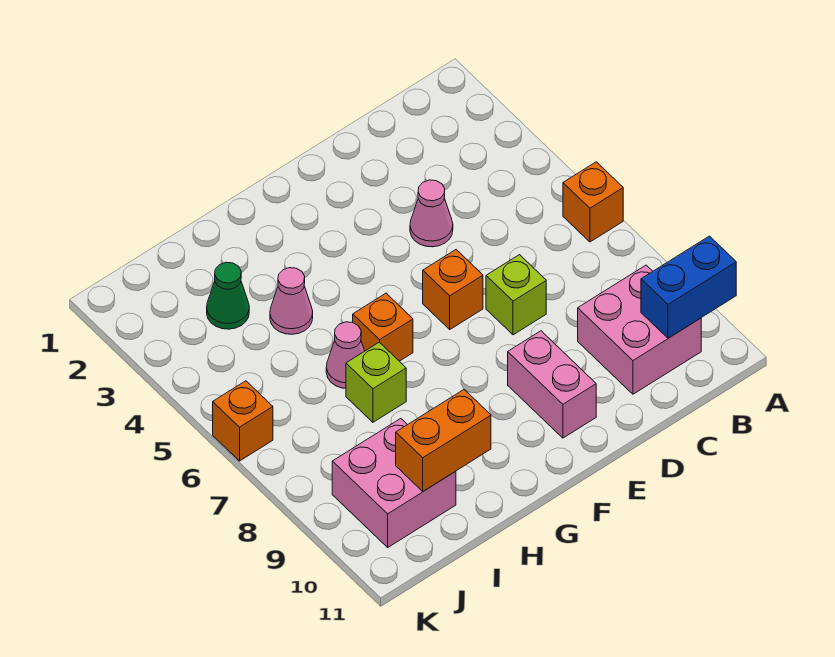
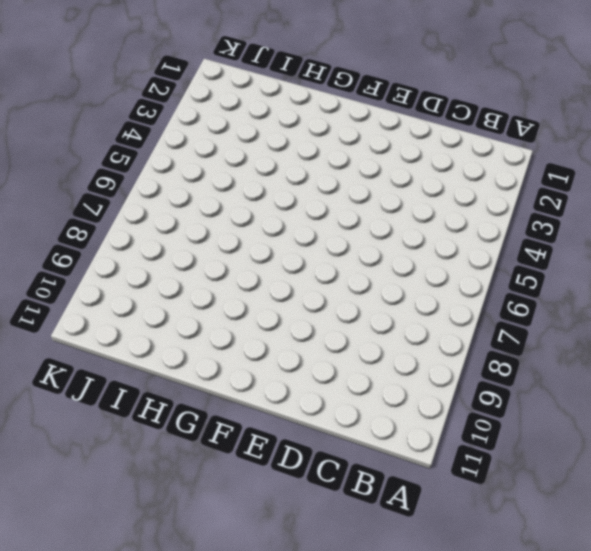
none -> orange 1x1 brick [563,162,623,242]
none -> pink 2x2 brick [578,265,701,394]
none -> pink 1x1 cone [410,180,453,247]

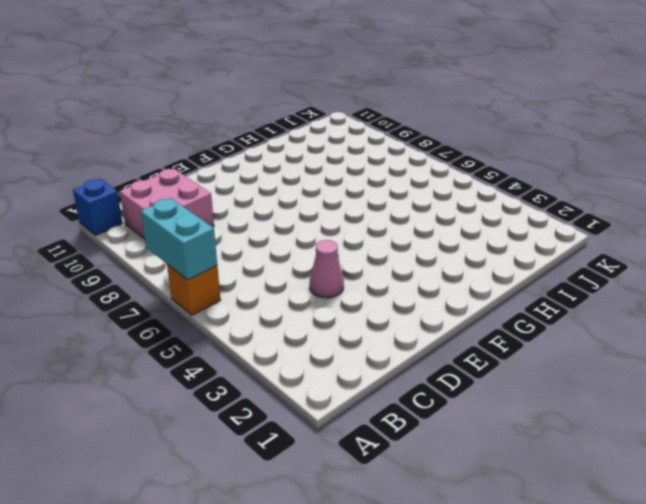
cyan 1x2 brick [141,198,217,280] -> none
blue 1x1 brick [73,179,123,235] -> none
none -> lime 1x1 brick [486,255,546,335]
none -> orange 1x1 brick [423,250,483,329]
none -> pink 1x2 brick [508,331,596,438]

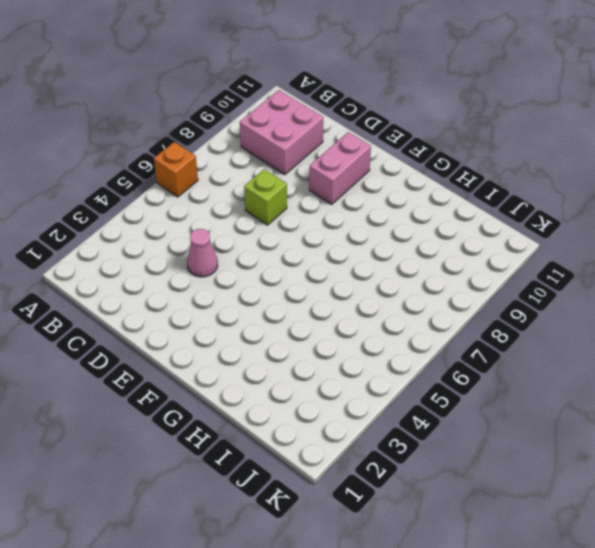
none -> orange 1x1 brick [423,250,483,329]
none -> orange 1x1 brick [353,293,413,361]
none -> pink 1x1 cone [270,268,313,334]

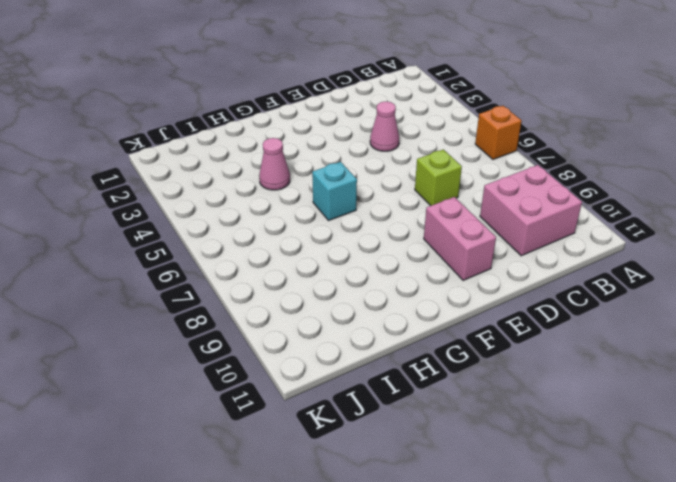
cyan 1x1 brick [312,162,357,221] -> orange 1x1 brick [353,293,413,361]
none -> orange 1x1 brick [423,250,483,329]
none -> pink 1x1 cone [326,322,364,388]
none -> lime 1x1 brick [346,342,406,422]

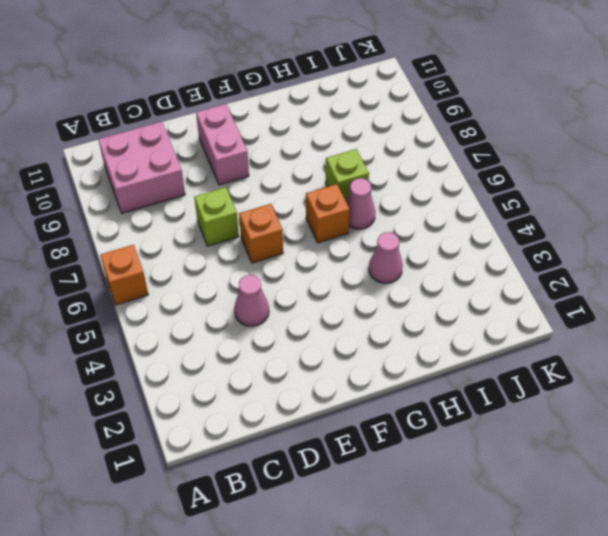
none -> green 1x1 cone [207,262,249,329]
none -> pink 2x2 brick [332,419,456,547]
none -> orange 1x1 brick [213,381,273,461]

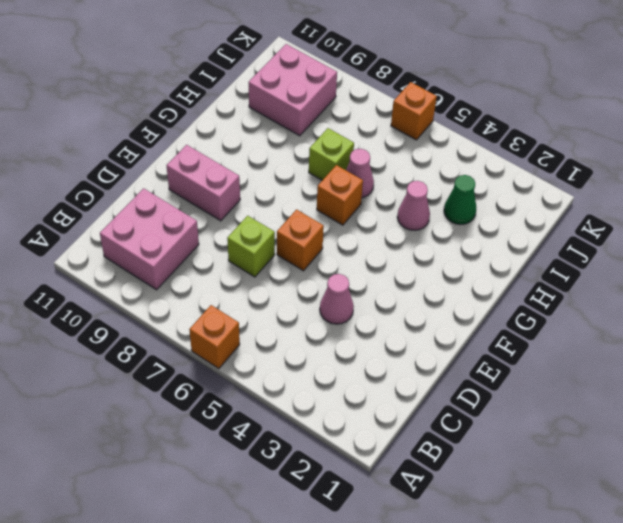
none -> blue 1x2 brick [641,236,736,338]
none -> orange 1x2 brick [396,390,491,491]

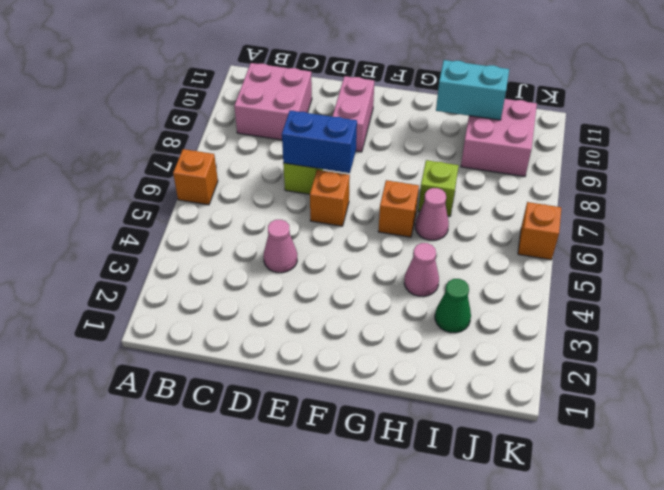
blue 1x2 brick [282,111,357,173] -> blue 1x2 brick moved to [641,236,736,338]
cyan 1x2 brick [436,60,509,120] -> orange 1x2 brick [396,390,491,491]

